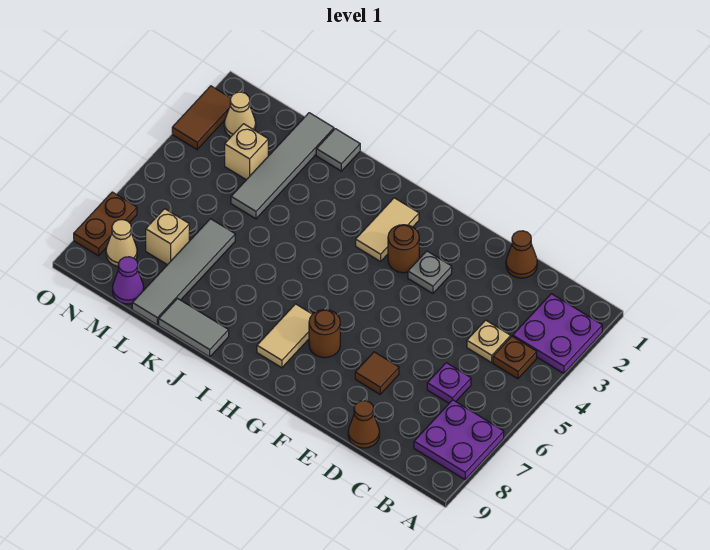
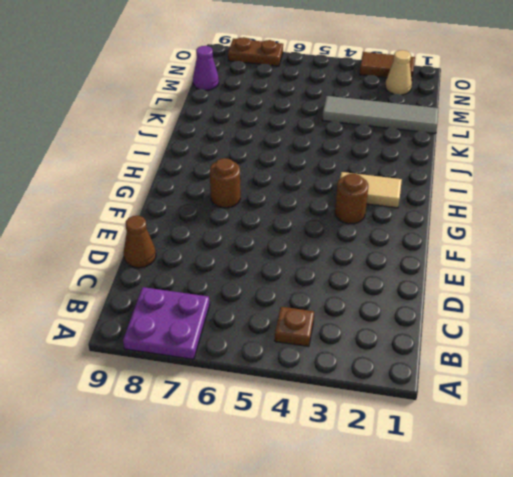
none -> purple 2x2 plate [513,294,602,373]
none -> tan 1x1 plate [467,320,511,363]
none -> purple 1x1 plate [427,363,471,403]

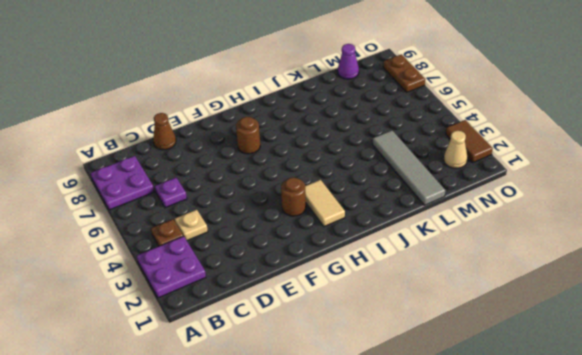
none -> brown 1x1 cone [506,231,537,278]
none -> brown 1x1 tile [355,352,399,394]
none -> grey 1x1 plate [408,251,452,293]

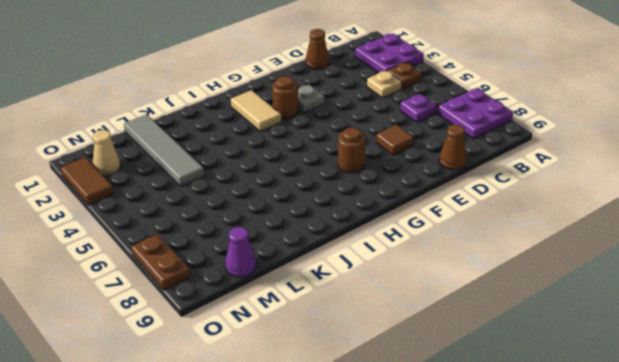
none -> tan 1x2 tile [257,304,312,368]
none -> grey 1x2 tile [159,299,229,357]
none -> grey 1x1 tile [316,129,360,171]

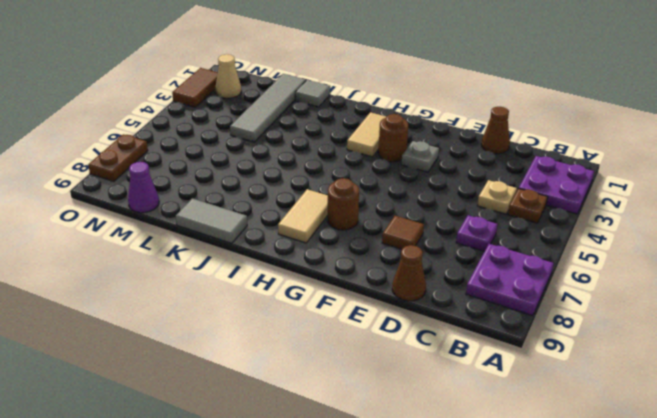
none -> grey 1x4 tile [132,219,235,325]
none -> tan 1x1 brick [225,124,268,180]
none -> tan 1x1 brick [146,209,189,265]

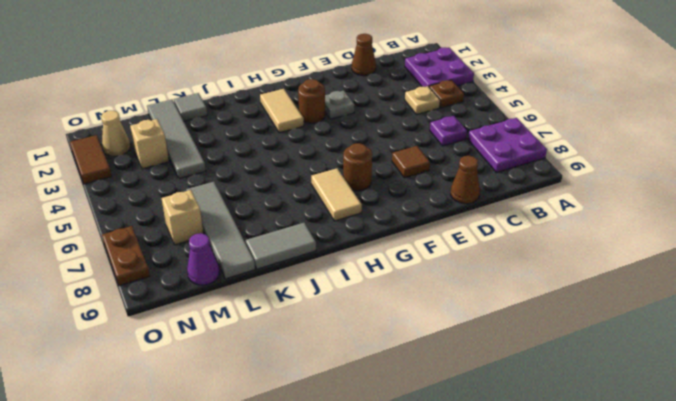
none -> tan 1x1 cone [106,220,137,266]

